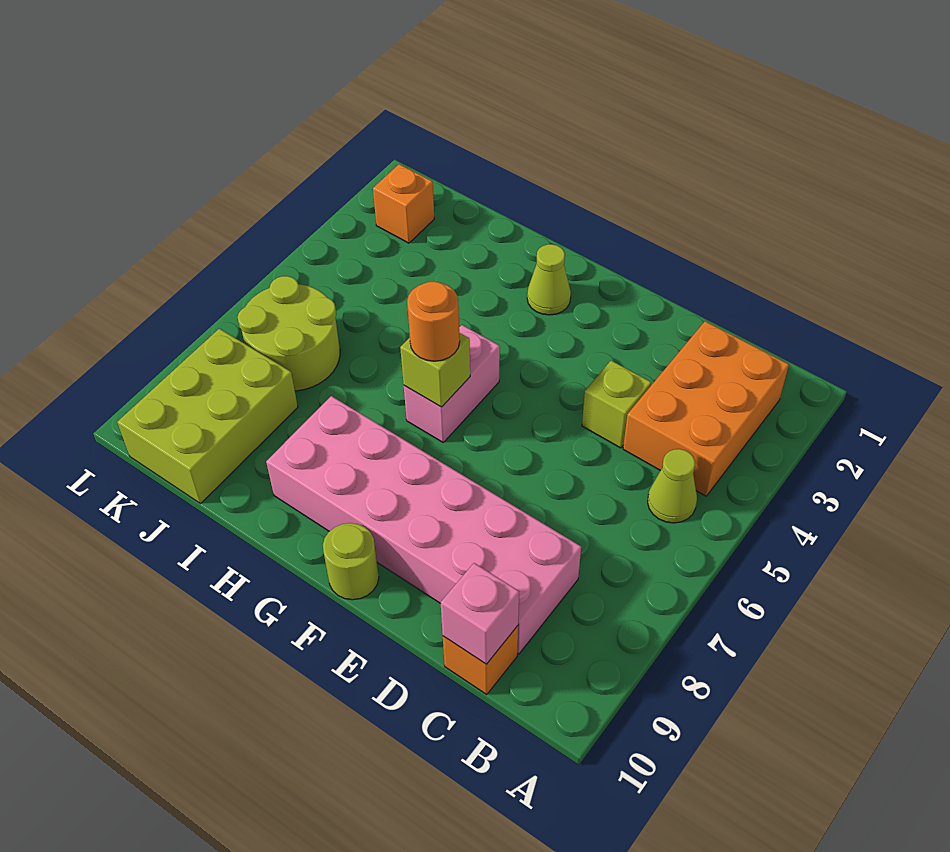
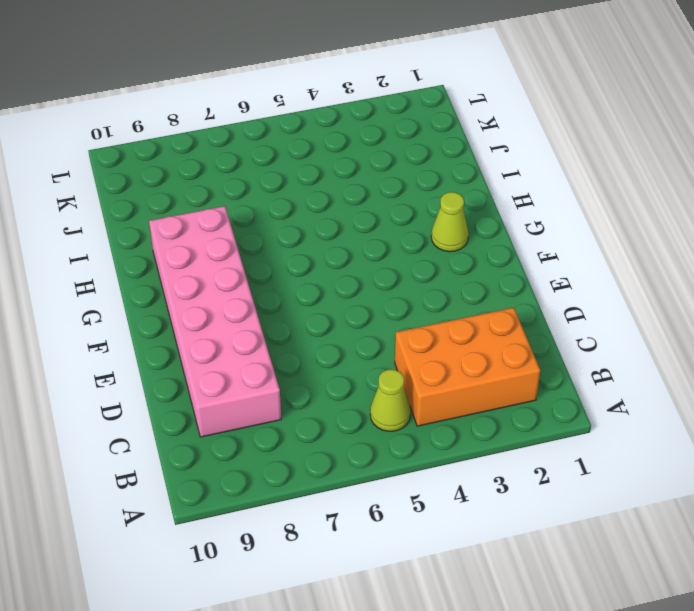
none -> orange 1x1 brick [443,626,518,695]
none -> lime 1x1 brick [582,361,651,448]
none -> lime 1x1 round brick [323,523,379,600]

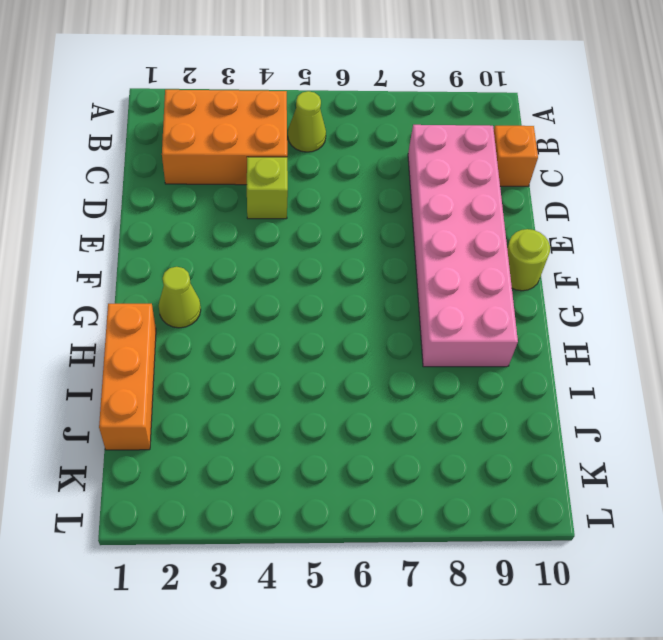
orange 1x3 brick [99,304,156,450] -> none
none -> pink 1x2 brick [404,325,500,442]
none -> lime 2x2 round brick [238,276,340,391]
none -> lime 2x3 brick [117,329,298,504]

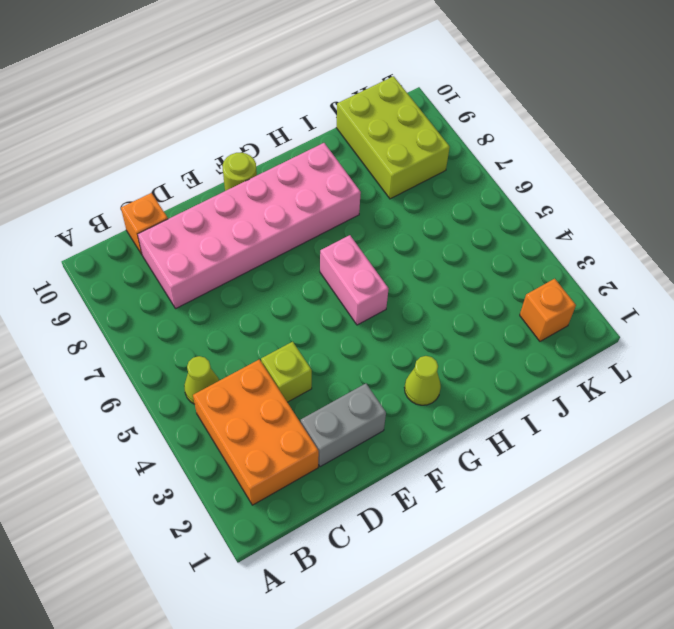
grey 1x2 brick [301,383,386,467] -> none
none -> lime 2x2 round brick [238,276,340,391]
none -> pink 1x1 brick [441,563,519,664]
none -> lime 1x1 brick [400,333,470,407]

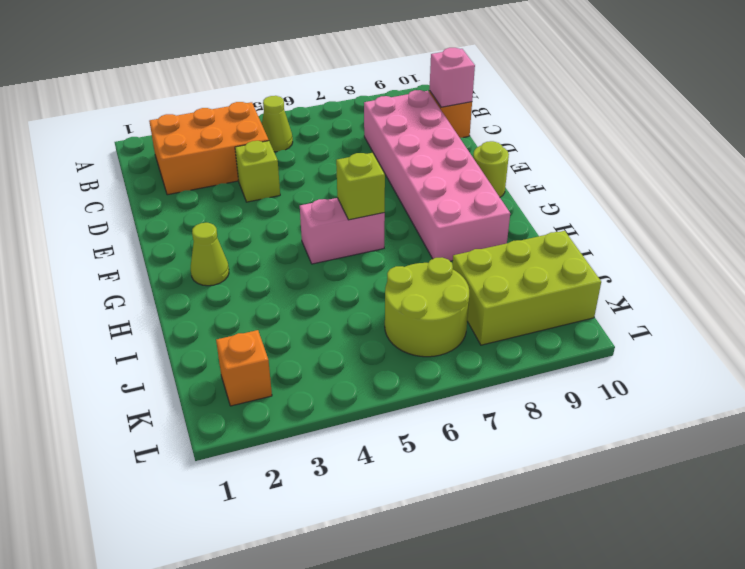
none -> orange 1x1 round brick [407,281,460,361]

